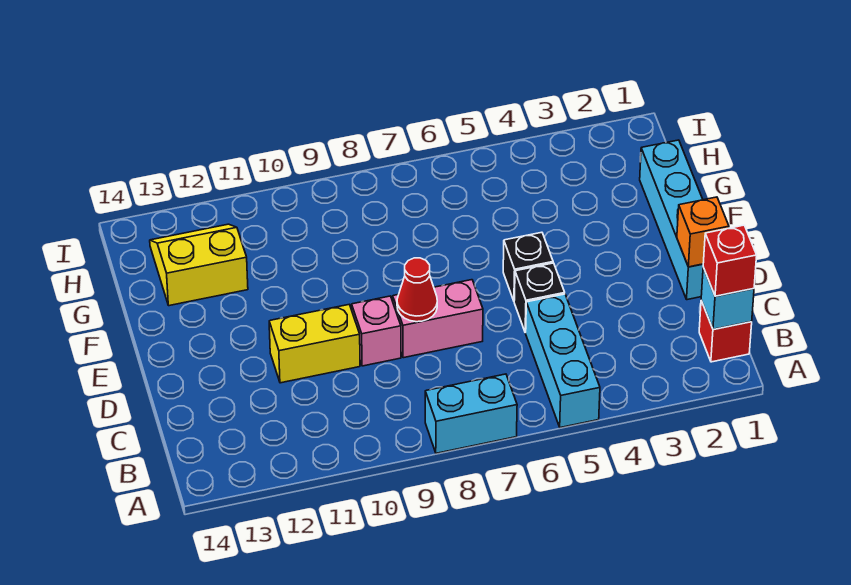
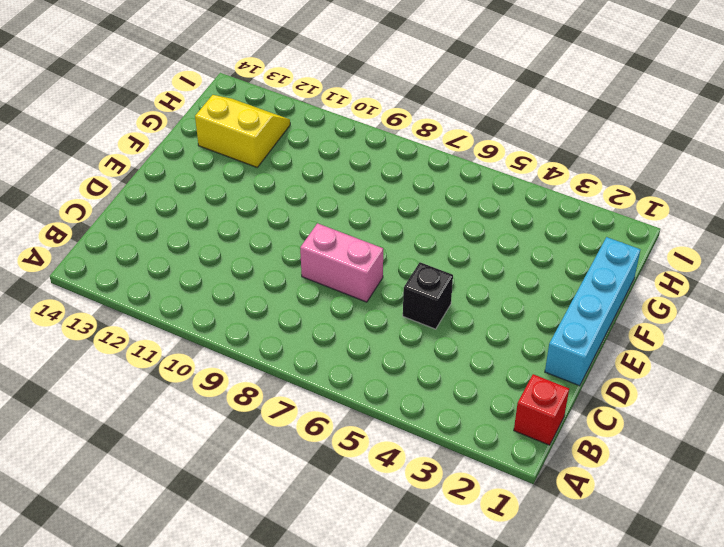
none -> cyan 1x3 brick [525,294,600,428]
none -> cyan 1x2 brick [425,374,517,453]
none -> pink 1x1 brick [352,296,401,366]

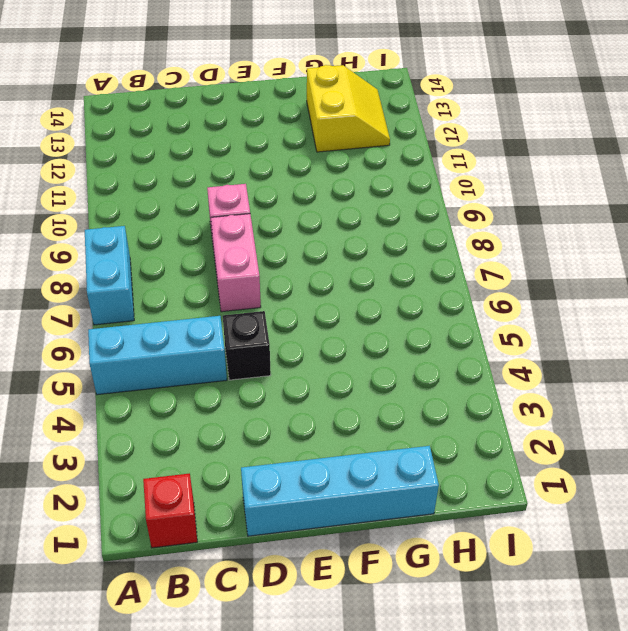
none -> yellow 1x2 brick [269,305,360,383]
none -> black 1x1 brick [503,232,553,301]
none -> cyan 1x1 brick [701,268,754,329]

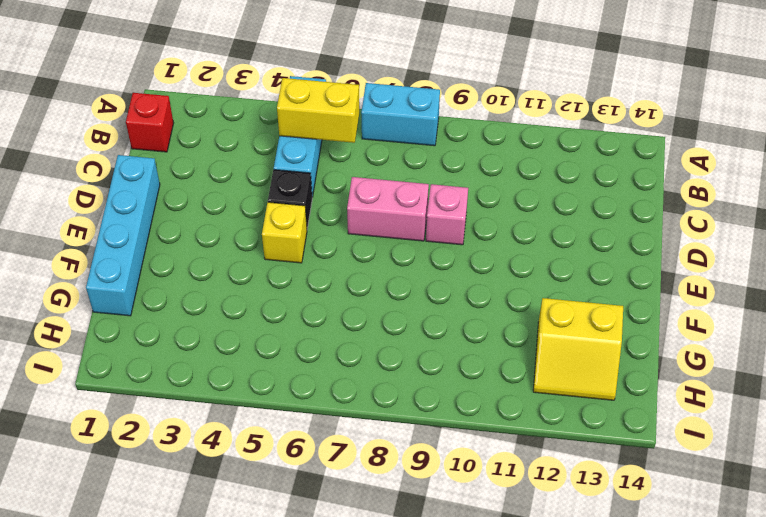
yellow 1x2 brick [277,78,359,143] -> yellow 1x2 brick moved to [269,305,360,383]
yellow 1x1 brick [262,202,307,263] -> black 1x1 brick [503,232,553,301]
none -> cyan 1x1 brick [701,268,754,329]
none -> orange 1x1 brick [677,197,729,267]
none -> red 1x1 cone [397,258,437,322]

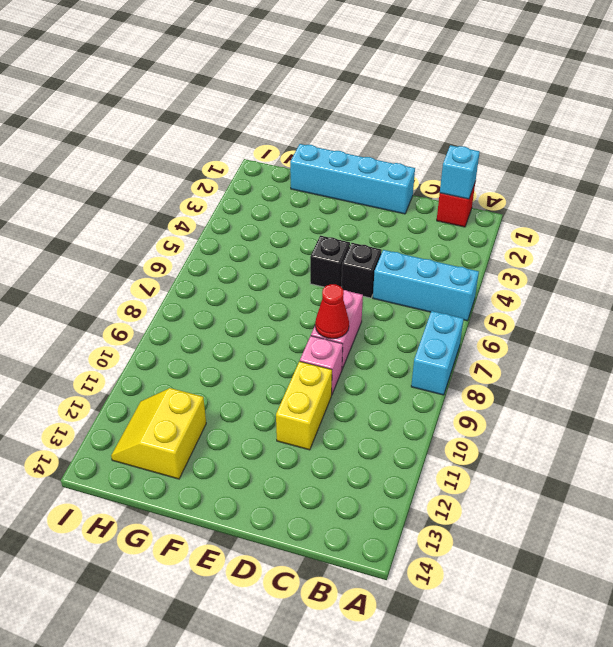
none -> orange 1x1 brick [677,197,729,267]
none -> red 1x1 brick [703,225,757,296]

